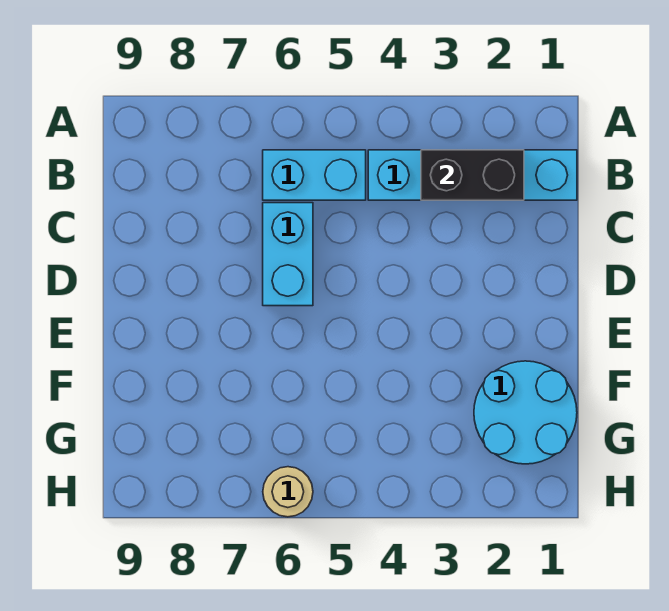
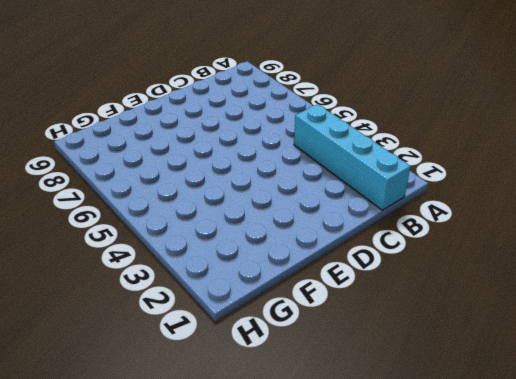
none -> cyan 1x2 brick [263,150,366,200]
none -> cyan 1x2 brick [263,203,313,306]

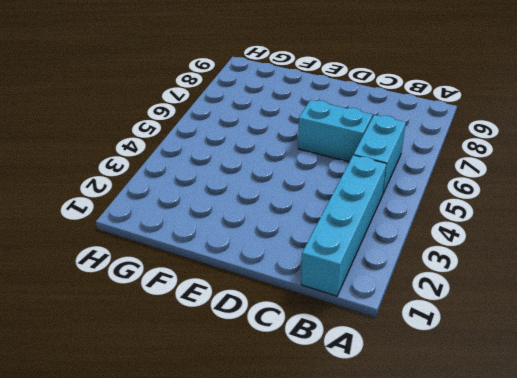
none -> cyan 2x2 round brick [474,361,577,464]
none -> tan 1x1 round brick [263,467,313,517]

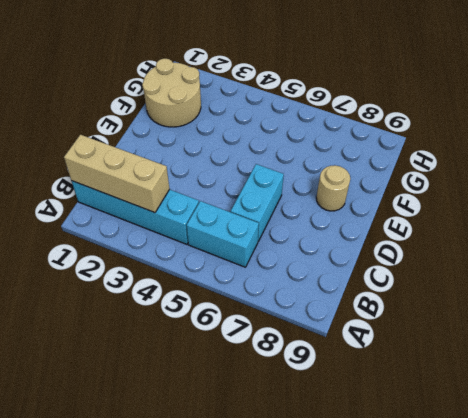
tan 1x3 brick [64,135,170,213] -> black 1x2 brick [421,150,524,200]
tan 1x1 round brick [316,165,350,211] -> tan 1x1 round brick moved to [263,467,313,517]
tan 2x2 round brick [142,58,201,127] -> cyan 2x2 round brick [474,361,577,464]

